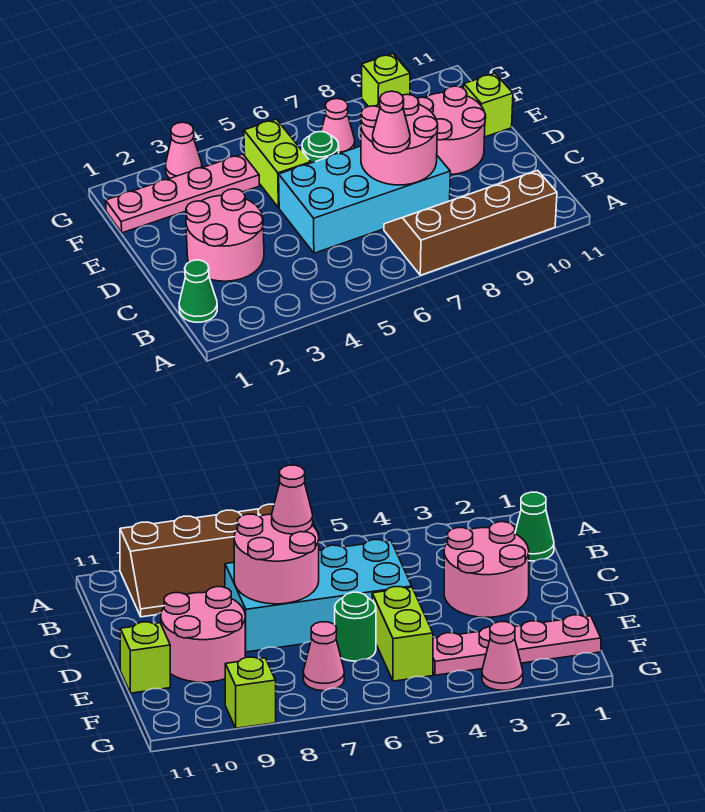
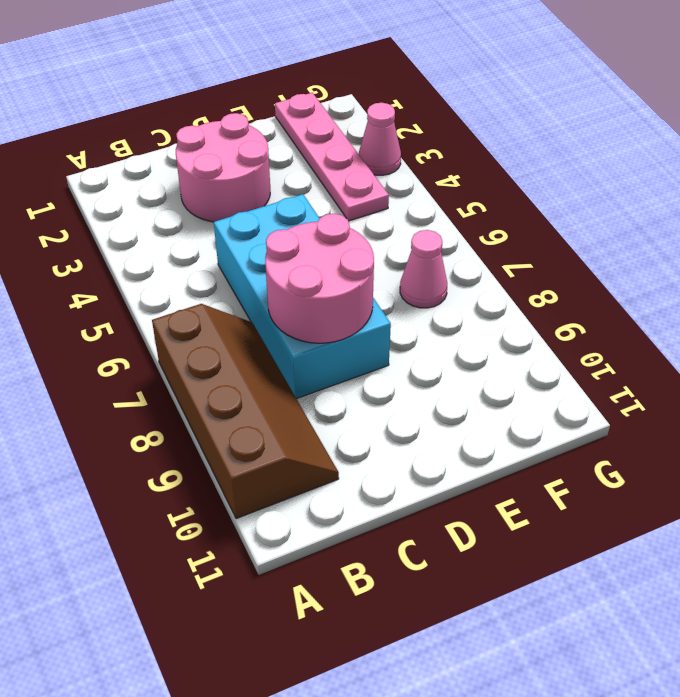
none -> green 1x1 cone [179,260,217,322]
none -> pink 2x2 round brick [418,86,486,175]
none -> lime 1x2 brick [244,119,311,208]

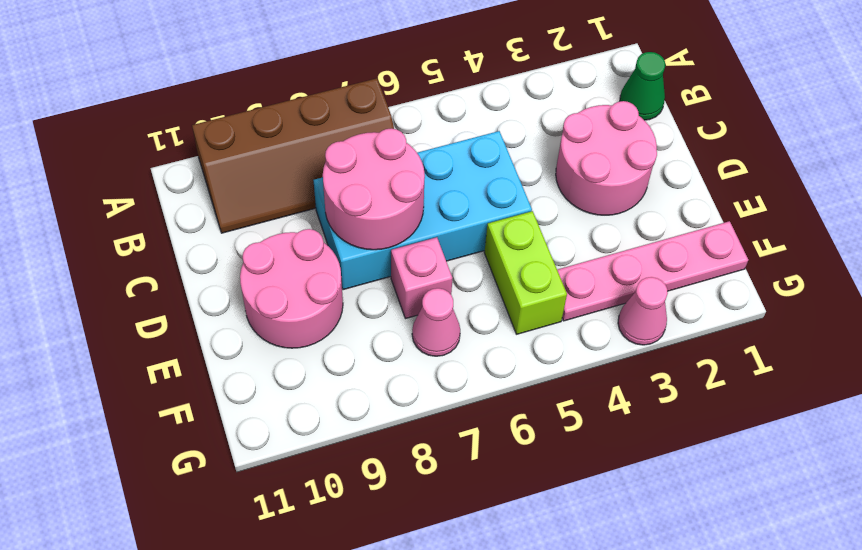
pink 1x1 brick [391,237,452,319] -> none
none -> green 1x1 round brick [302,132,339,163]
none -> lime 1x1 brick [464,73,513,137]
none -> lime 1x1 brick [362,54,410,107]

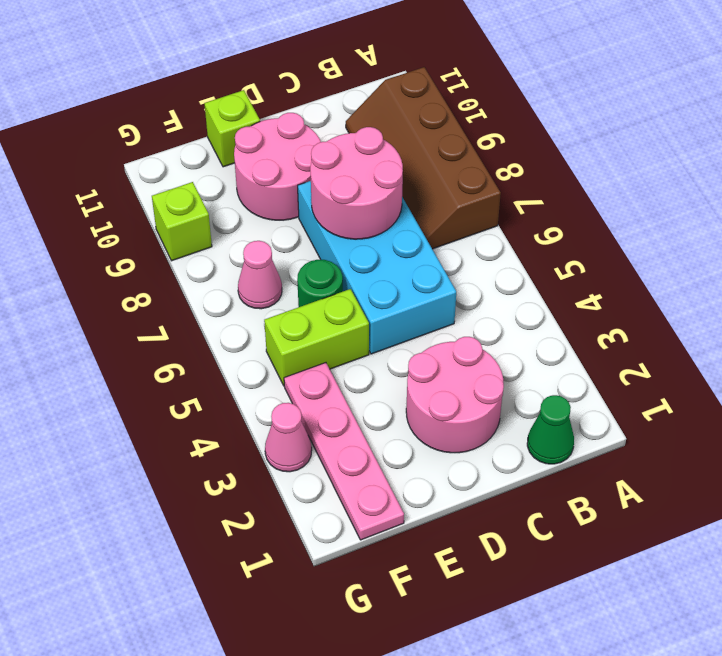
none -> pink 1x1 cone [373,91,410,154]

